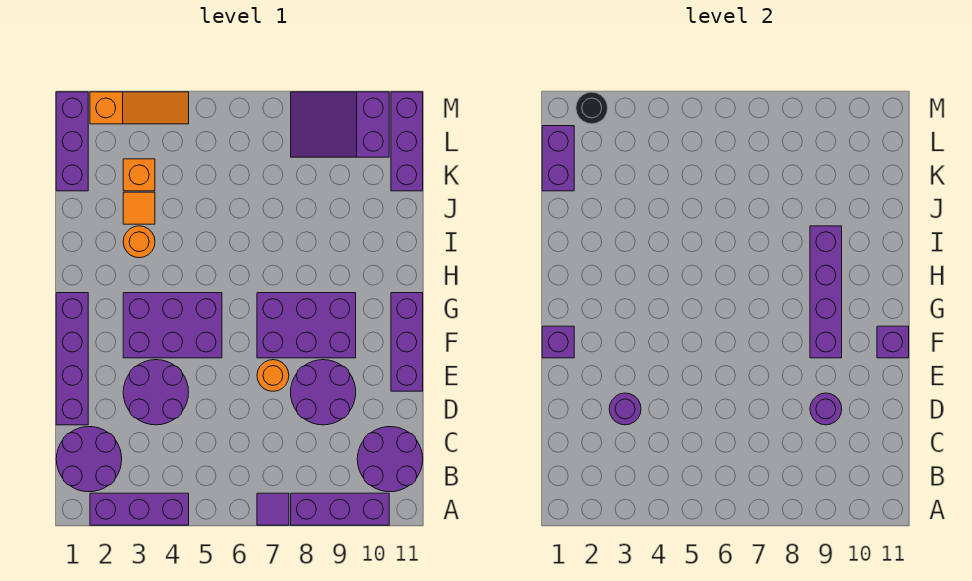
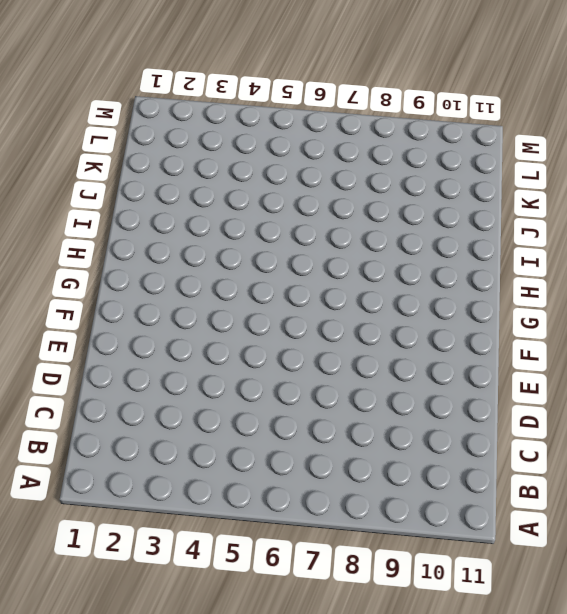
none -> purple 1x3 brick [90,493,189,525]
none -> purple 1x1 tile [257,493,289,525]
none -> purple 1x3 brick [291,493,389,525]

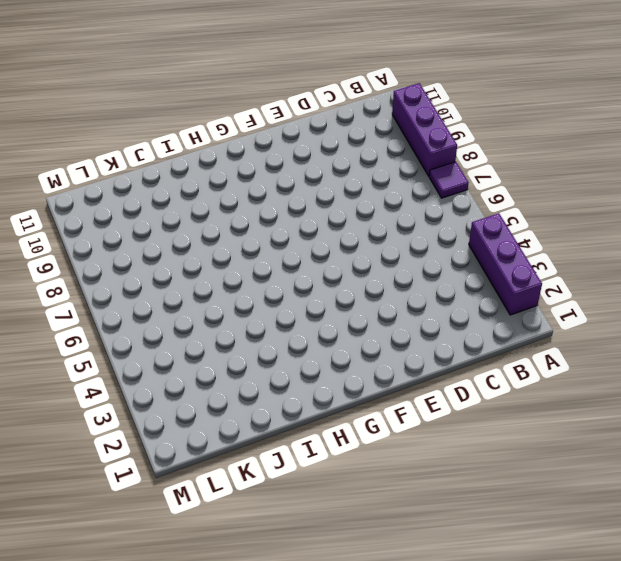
none -> purple 2x2 round brick [56,427,122,492]
none -> purple 2x2 round brick [357,427,423,492]
none -> purple 1x4 brick [56,293,88,425]

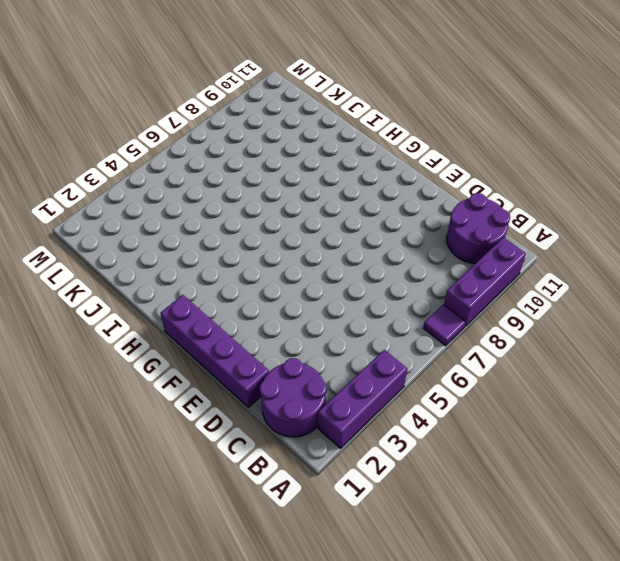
none -> purple 2x2 round brick [123,360,189,425]
none -> purple 2x2 round brick [291,360,356,425]
none -> orange 1x1 round brick [257,360,289,391]

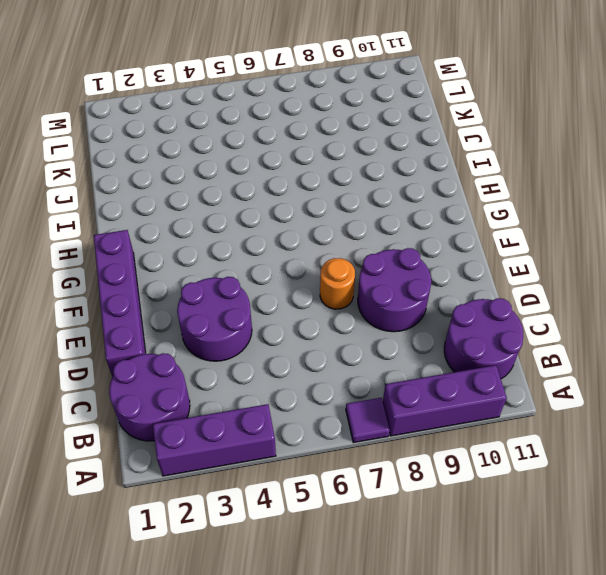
none -> purple 1x3 brick [391,293,423,391]
none -> purple 2x3 brick [123,293,222,358]
none -> purple 2x3 brick [257,293,356,358]

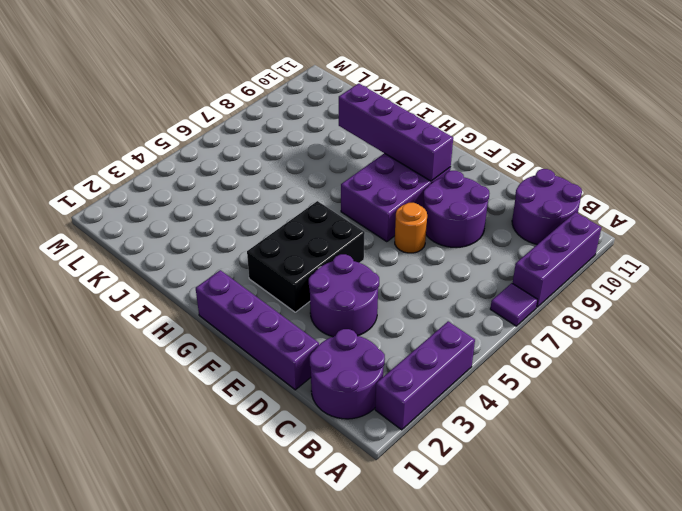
black 2x3 brick [247,201,365,312] -> purple 2x3 brick [123,293,222,358]
none -> purple 1x3 brick [391,293,423,391]
none -> orange 1x1 round brick [123,226,155,258]
none -> orange 1x1 tile [123,192,155,224]

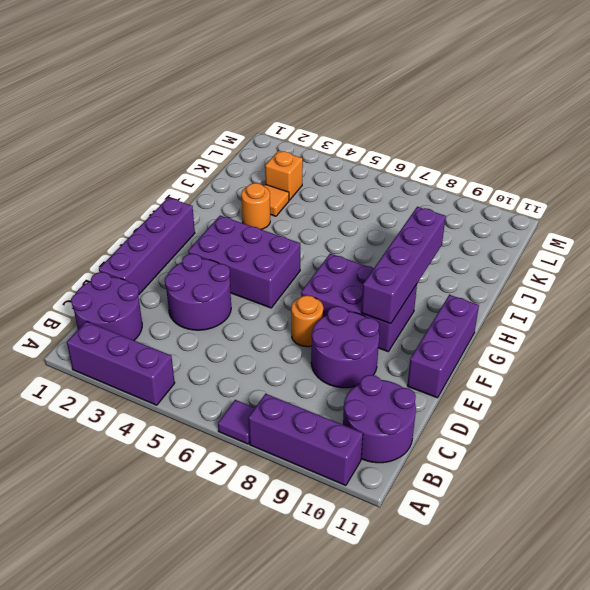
none -> purple 1x3 brick [56,92,88,191]
none -> purple 1x3 brick [391,92,423,191]
none -> purple 2x3 slope [291,92,389,157]

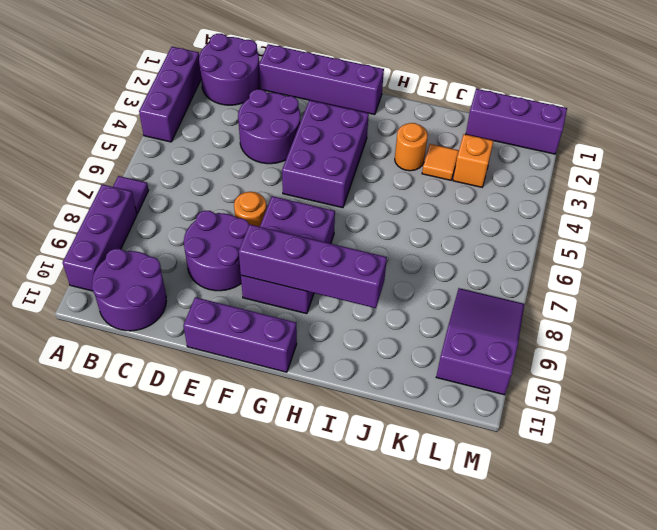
none -> purple 1x3 brick [391,92,423,191]
none -> orange 1x3 slope [90,92,189,124]
none -> purple 1x1 round brick [609,393,641,425]

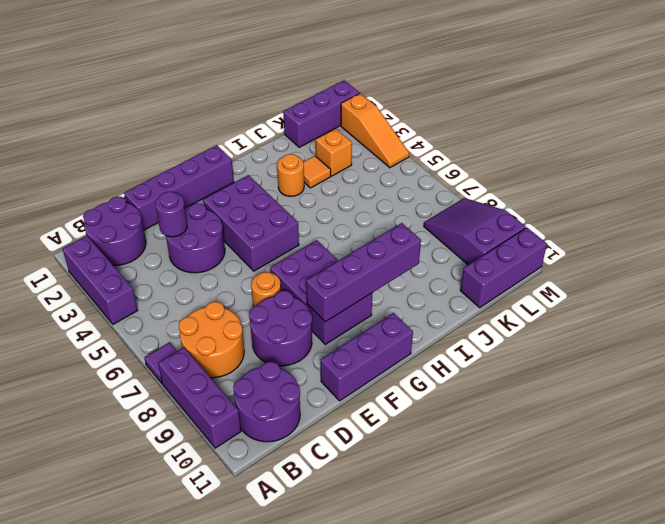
orange 2x2 round brick [179,302,244,378] -> none
none -> purple 1x1 round brick [810,393,842,425]
none -> purple 1x1 brick [542,326,574,358]
none -> purple 1x1 brick [877,326,909,358]

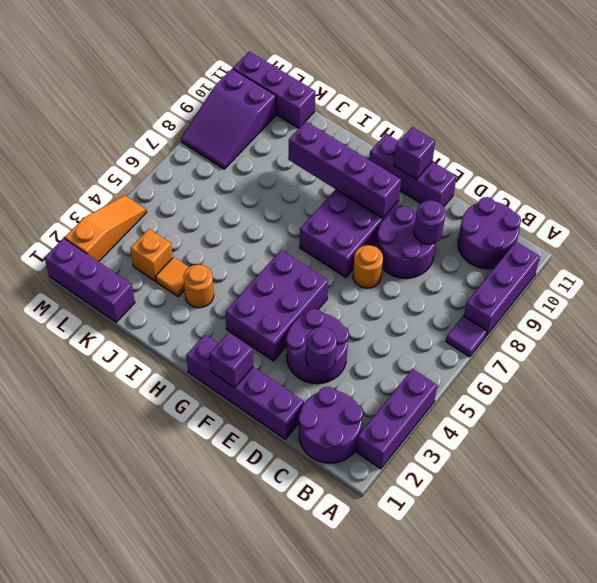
none -> purple 1x2 brick [542,126,574,191]
none -> black 1x1 round brick [576,92,608,124]

